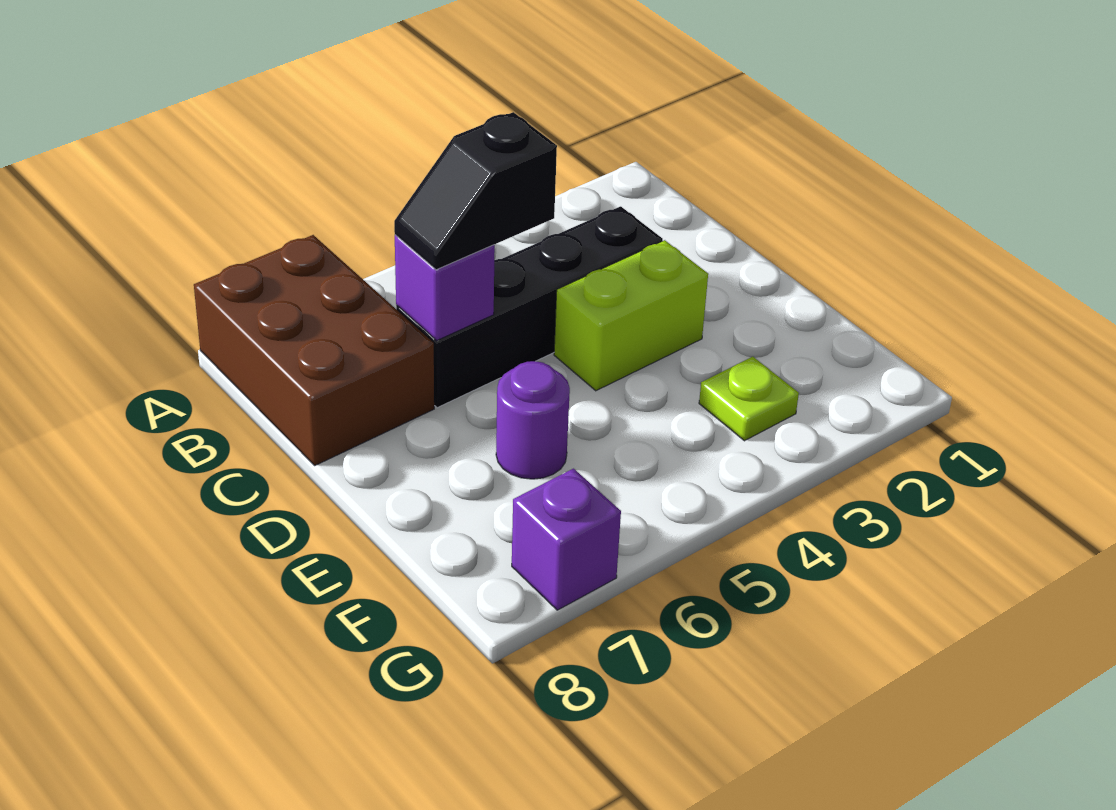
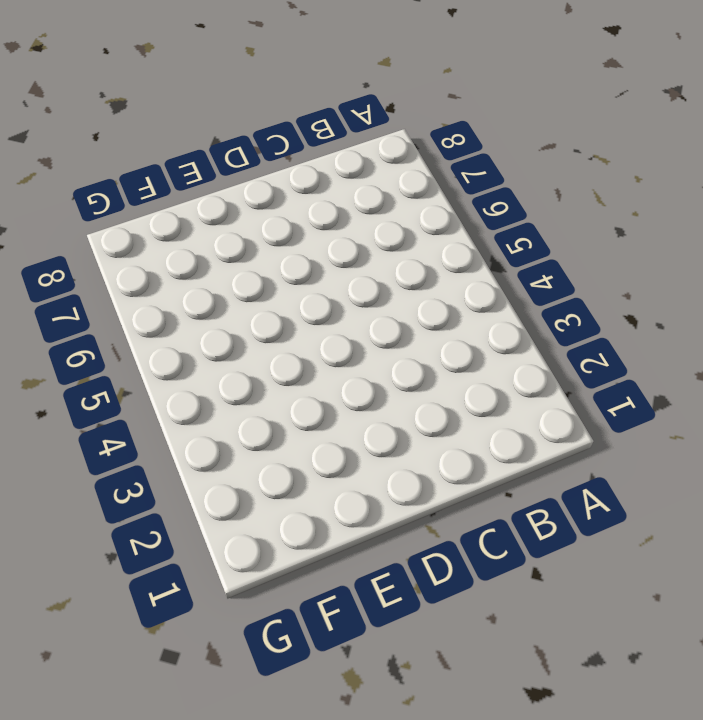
none -> brown 2x3 brick [194,235,434,465]
none -> black 1x4 brick [396,206,663,408]

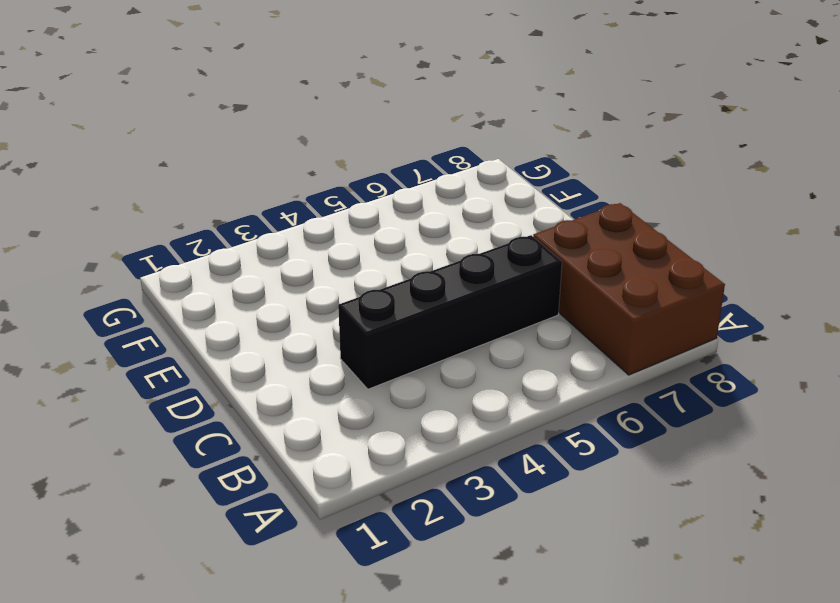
none -> lime 1x2 brick [554,240,708,391]
none -> purple 1x1 round brick [496,361,570,479]

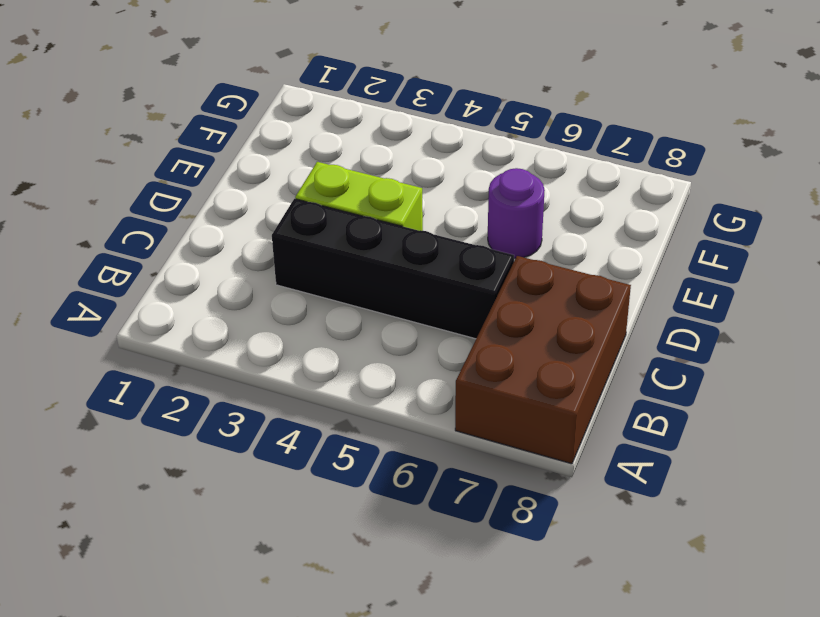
none -> lime 1x1 plate [699,357,799,441]
none -> purple 1x1 brick [512,469,621,610]

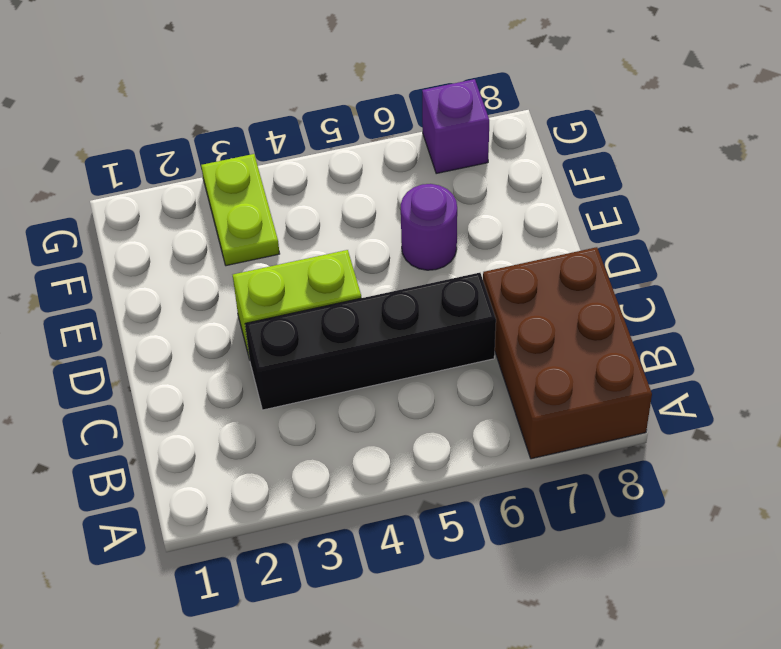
lime 1x2 plate [201,154,280,266] -> lime 1x1 plate [699,357,799,441]
none -> purple 1x1 brick [395,235,495,340]
none -> black 1x2 slope [394,112,557,270]

